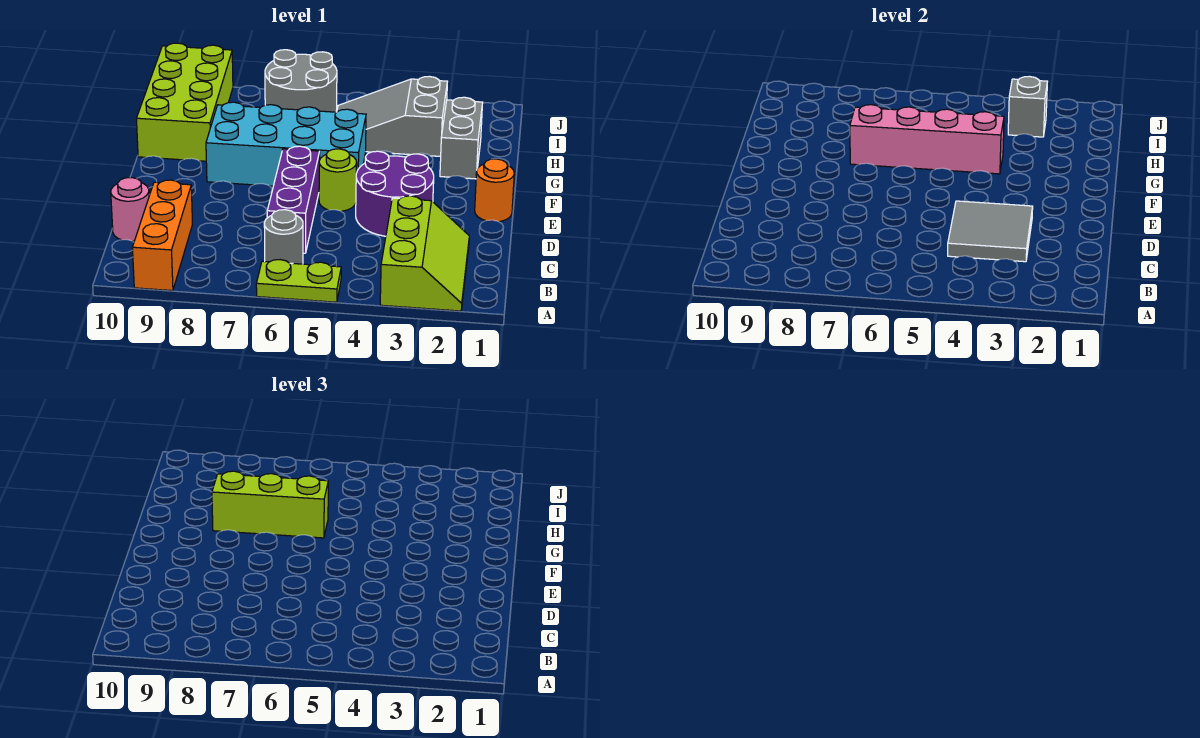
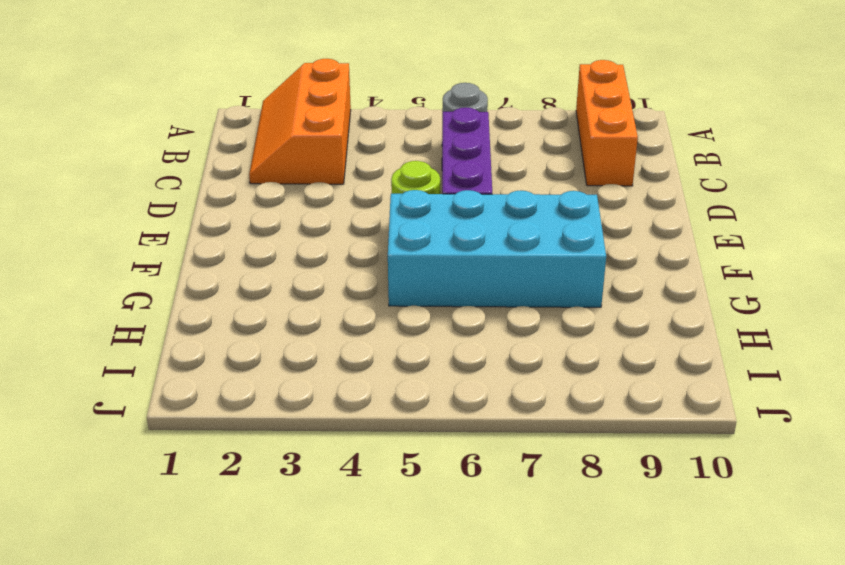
orange 2x3 slope [249,59,351,184] -> lime 2x3 slope [380,196,469,311]
none -> lime 1x2 plate [256,260,341,302]
none -> pink 1x1 round brick [111,178,149,241]
none -> purple 2x2 round brick [356,151,434,236]

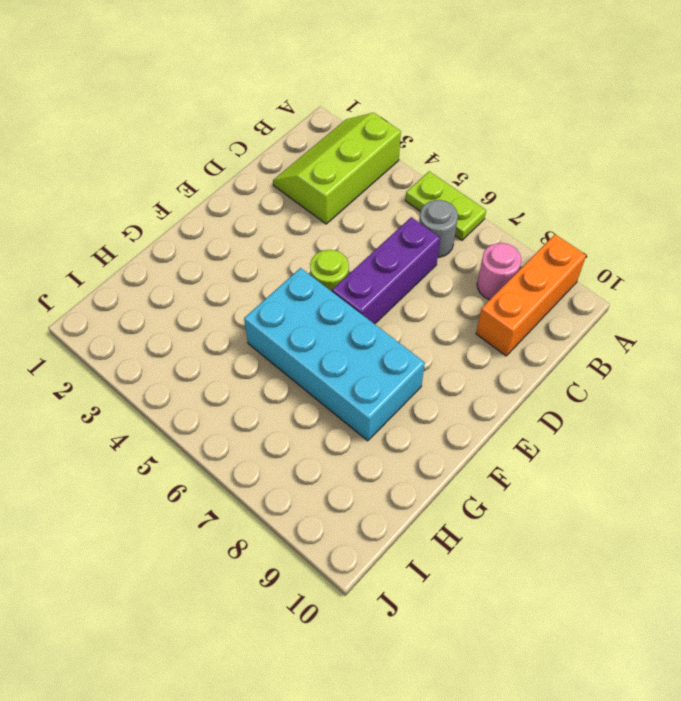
pink 1x1 round brick [477,243,521,300] -> pink 1x1 round brick moved to [111,178,149,241]
none -> purple 2x2 round brick [356,151,434,236]
none -> orange 1x1 round brick [475,159,514,222]
none -> grey 1x2 brick [440,97,483,179]

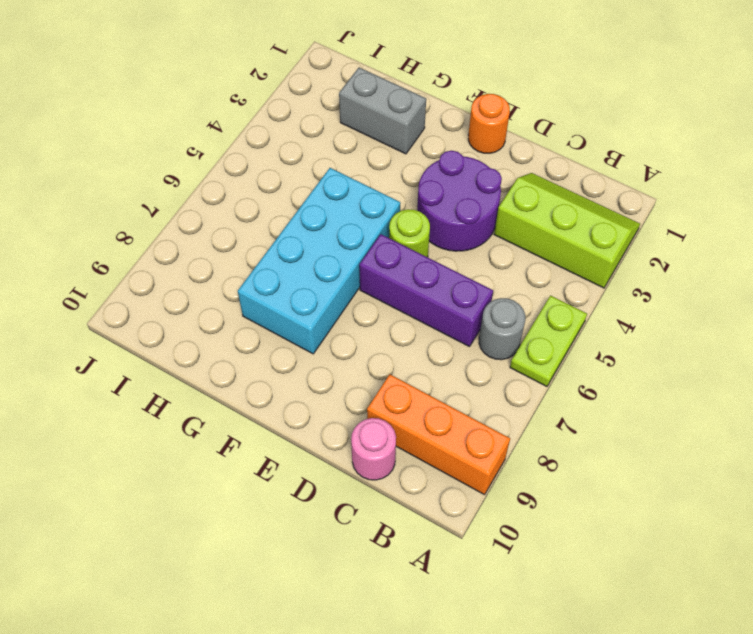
none -> lime 2x4 brick [137,43,233,161]
none -> grey 2x3 slope [337,76,447,157]
none -> grey 2x2 round brick [265,50,337,112]

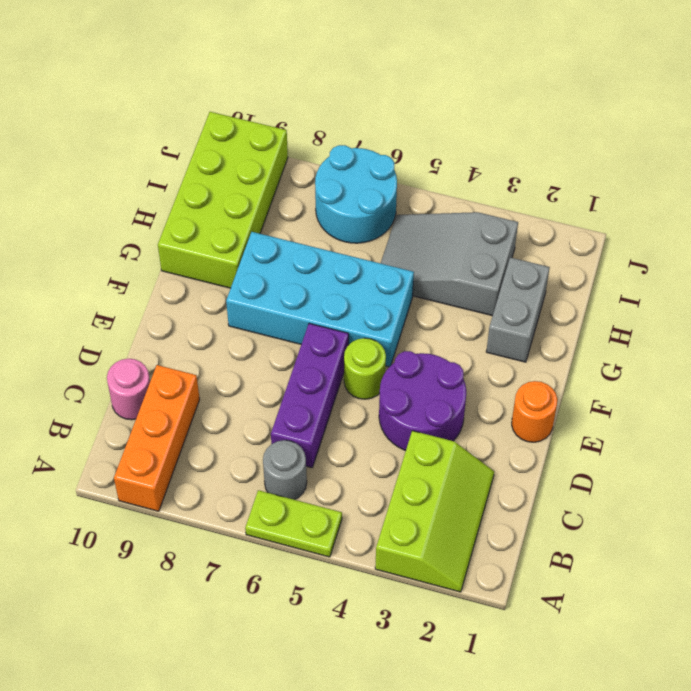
cyan 2x2 round brick [315,145,397,243] -> grey 2x2 round brick [265,50,337,112]
none -> grey 2x2 tile [948,201,1033,262]
none -> pink 1x4 brick [850,105,1004,174]
none -> grey 1x1 brick [1008,76,1047,137]

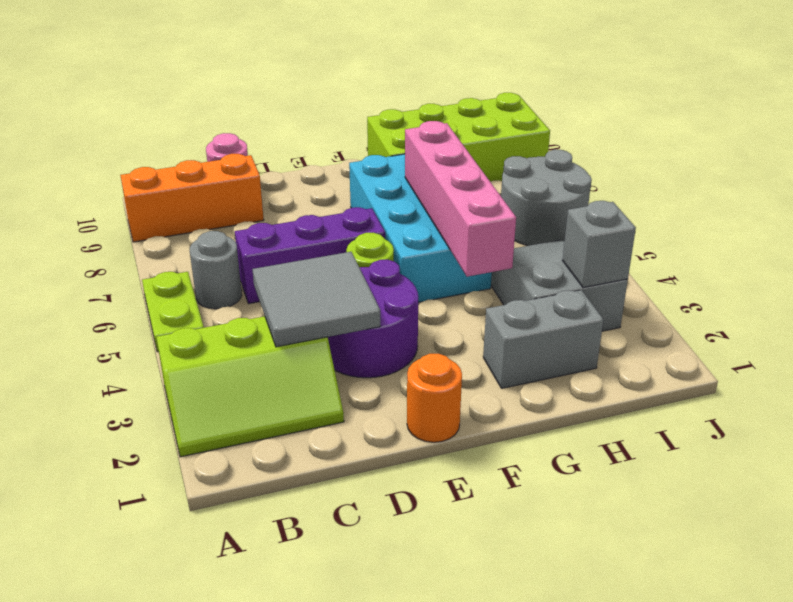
none -> lime 1x3 brick [212,471,328,538]

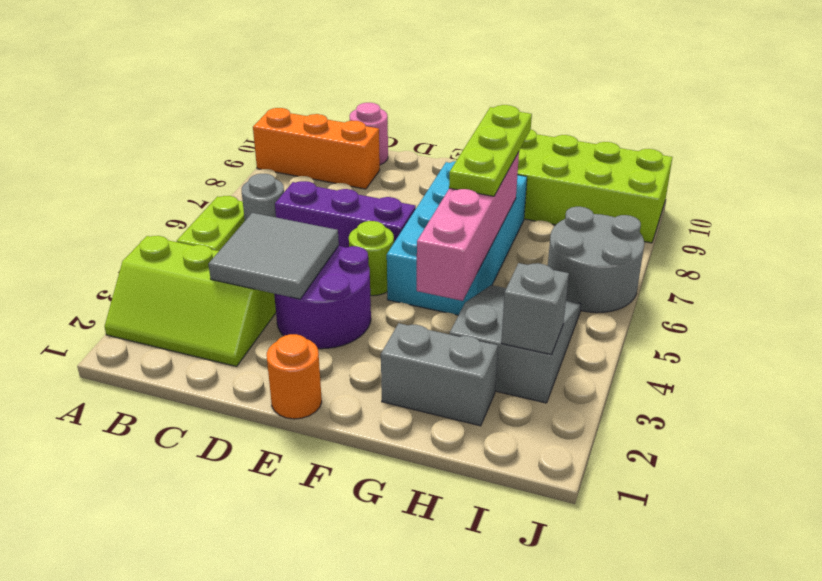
lime 1x3 plate [449,105,532,196] -> lime 1x3 brick [212,471,328,538]

